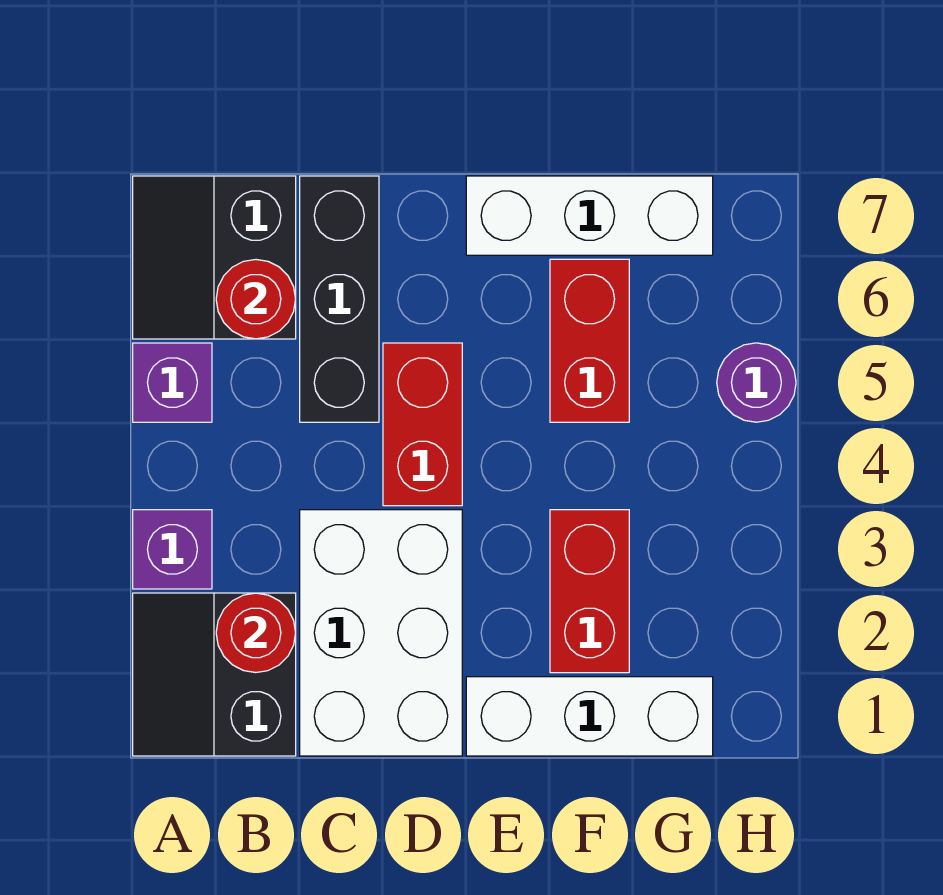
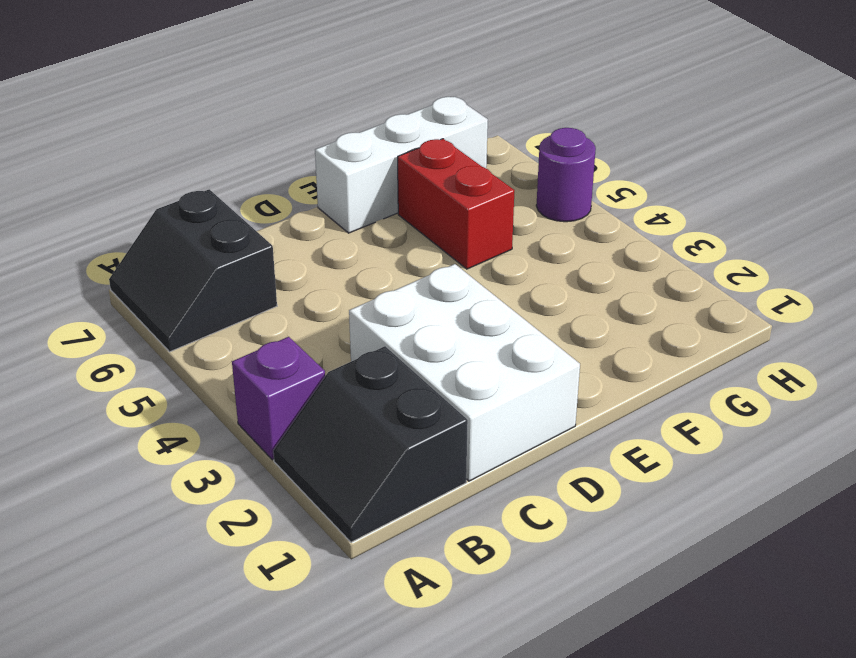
none -> purple 1x1 brick [133,343,212,422]
none -> black 1x3 brick [300,176,379,422]
none -> red 1x2 brick [383,343,462,506]

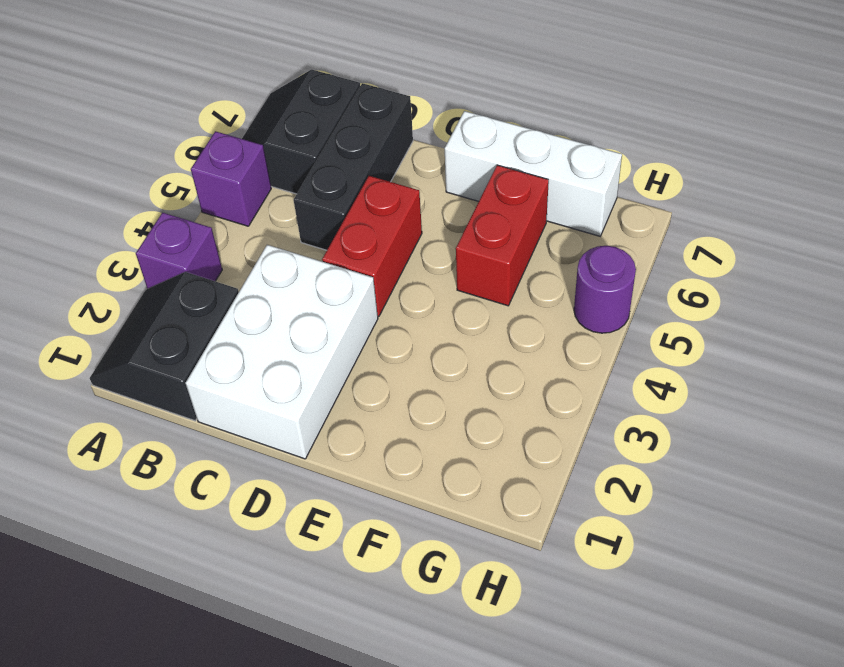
none -> white 1x3 brick [466,677,713,756]
none -> red 1x2 brick [550,510,629,673]
none -> red 1x1 round brick [216,593,296,673]

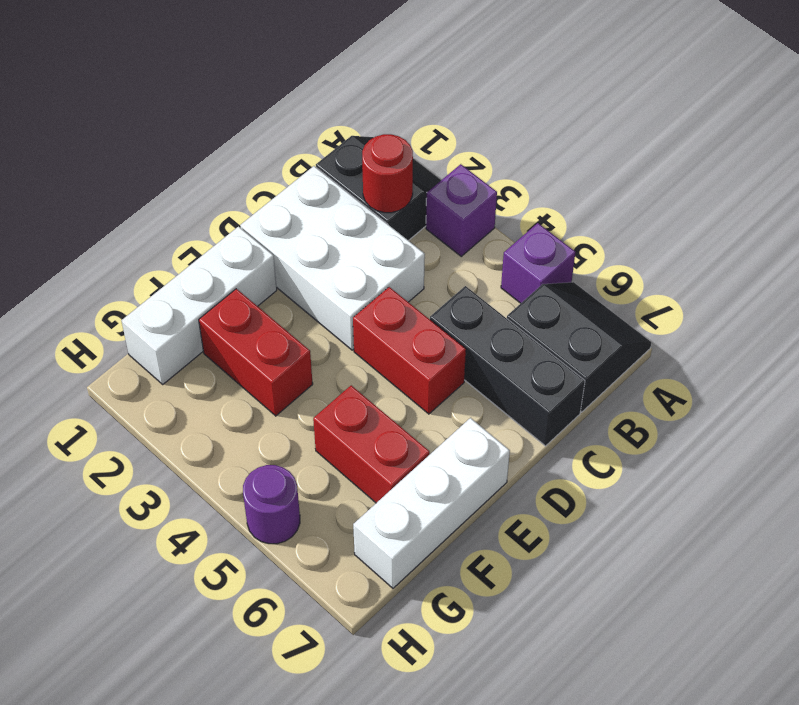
none -> red 1x1 round brick [216,260,296,339]

